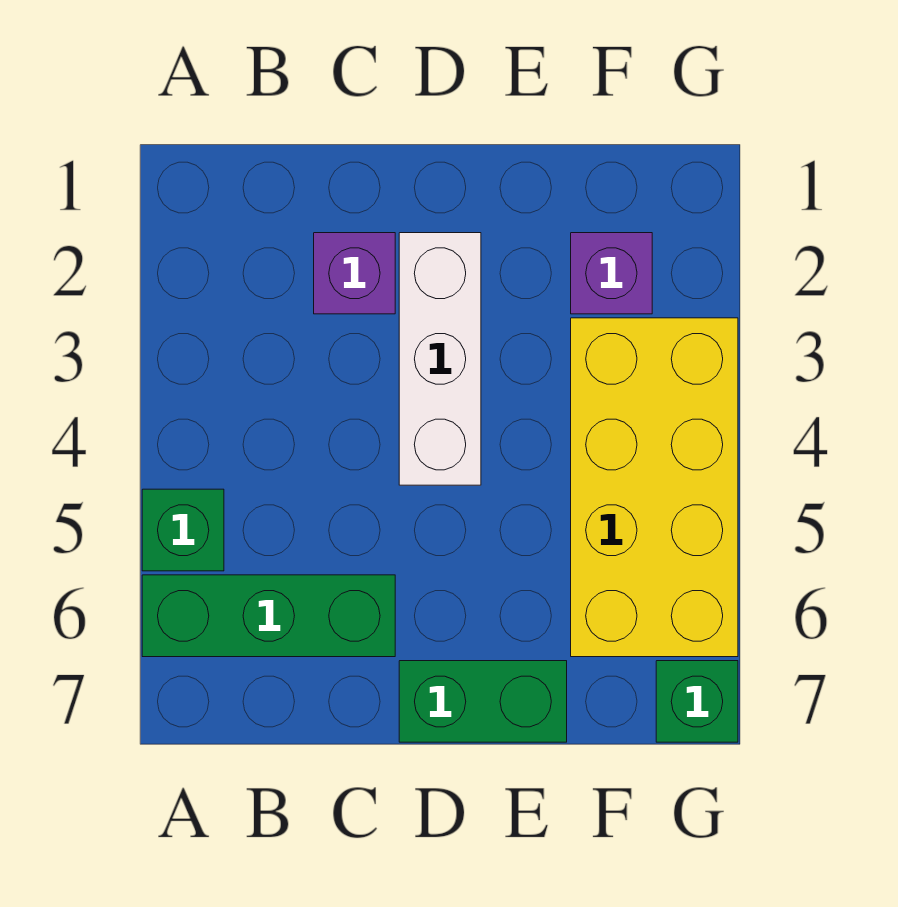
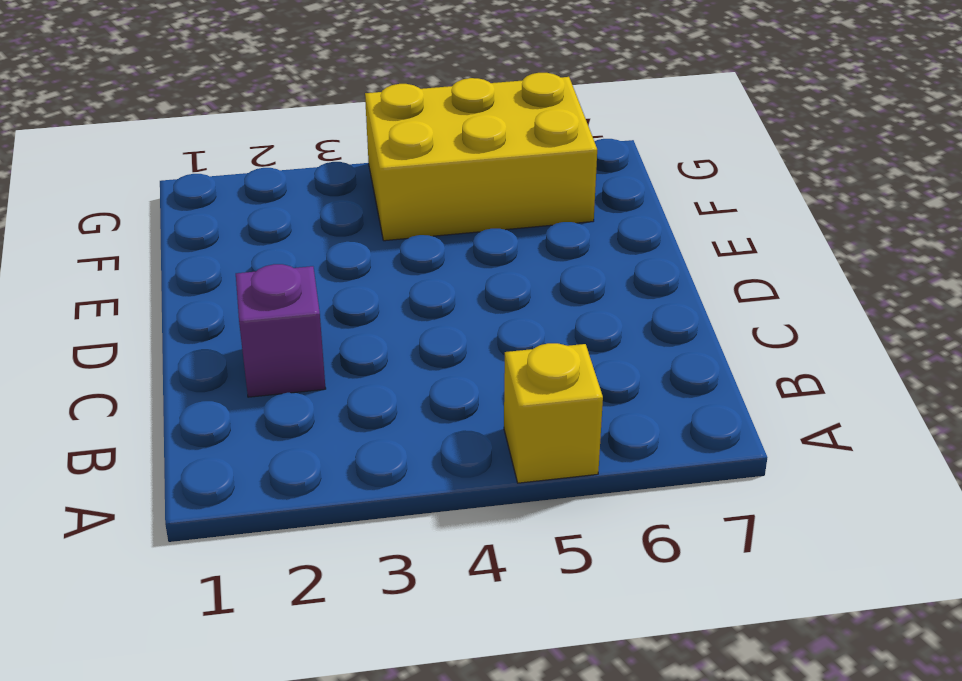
yellow 1x1 brick [504,343,603,483] -> green 1x1 brick [142,489,224,571]
yellow 2x3 brick [365,73,597,241] -> yellow 2x4 brick [571,318,738,657]
none -> green 1x3 brick [142,575,395,657]
none -> white 1x3 brick [399,233,481,485]

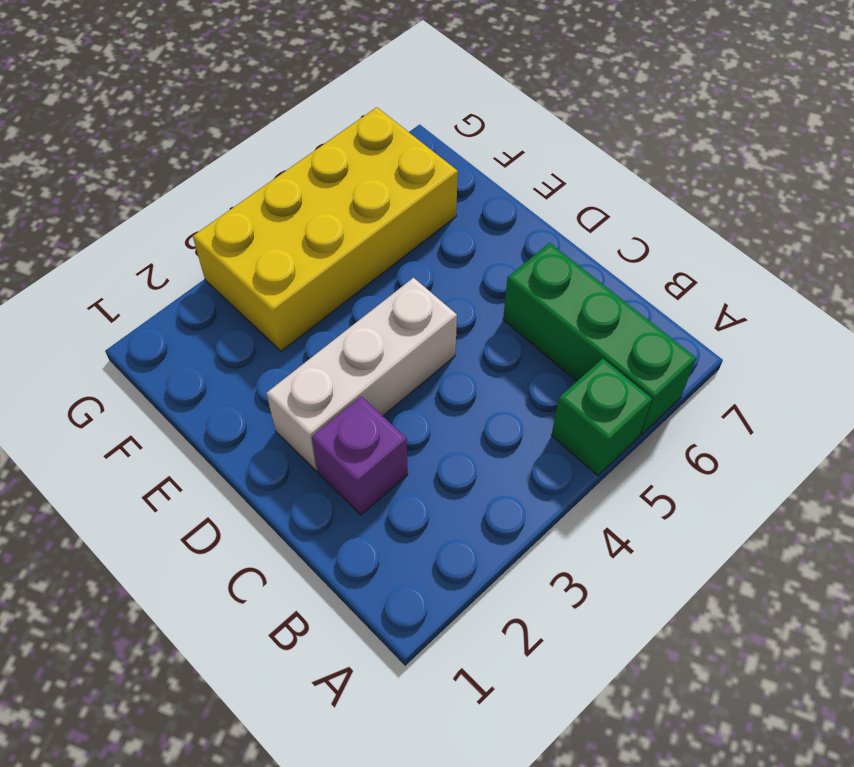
none -> green 1x2 brick [399,661,567,742]
none -> purple 1x1 brick [571,233,652,314]

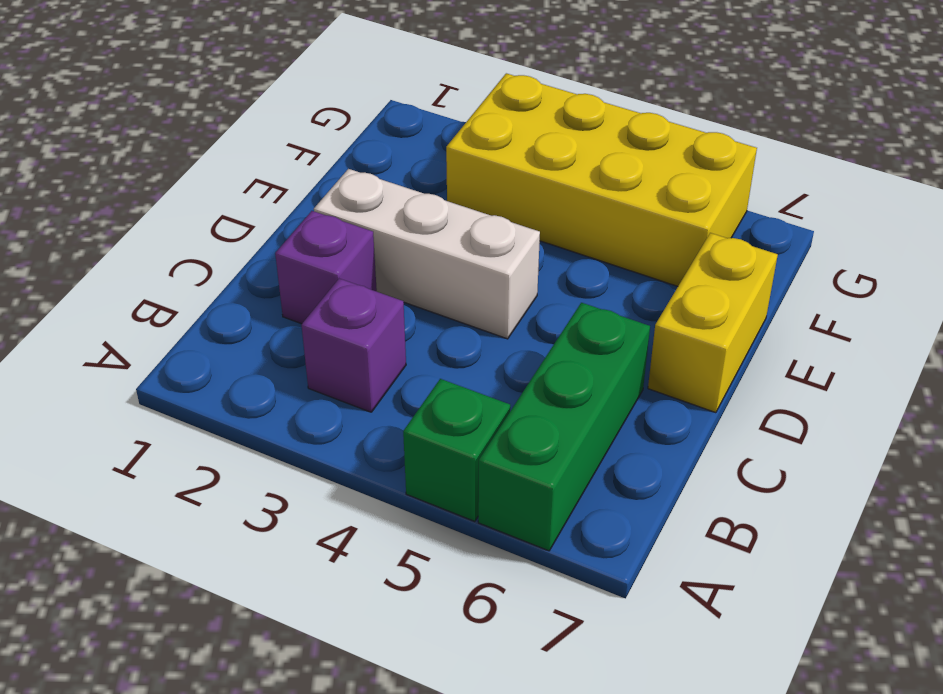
purple 1x1 brick [302,279,406,412] -> purple 1x1 brick moved to [571,233,652,314]
yellow 1x2 brick [648,233,778,413] -> green 1x2 brick [399,661,567,742]
none -> green 1x1 brick [656,661,738,742]

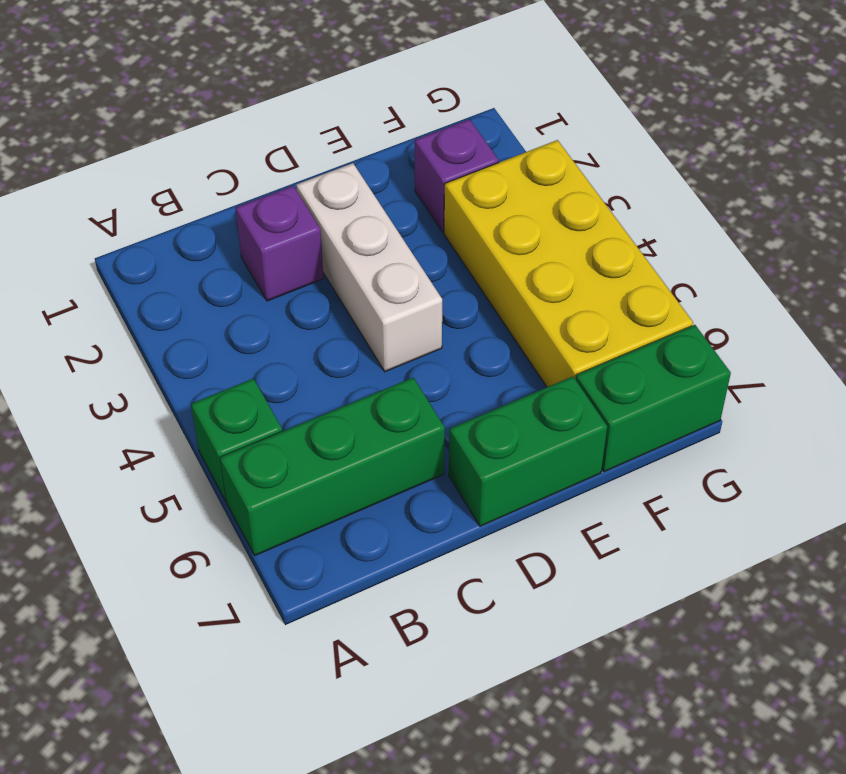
green 1x2 brick [576,325,731,472] -> green 1x1 brick [656,661,738,742]

